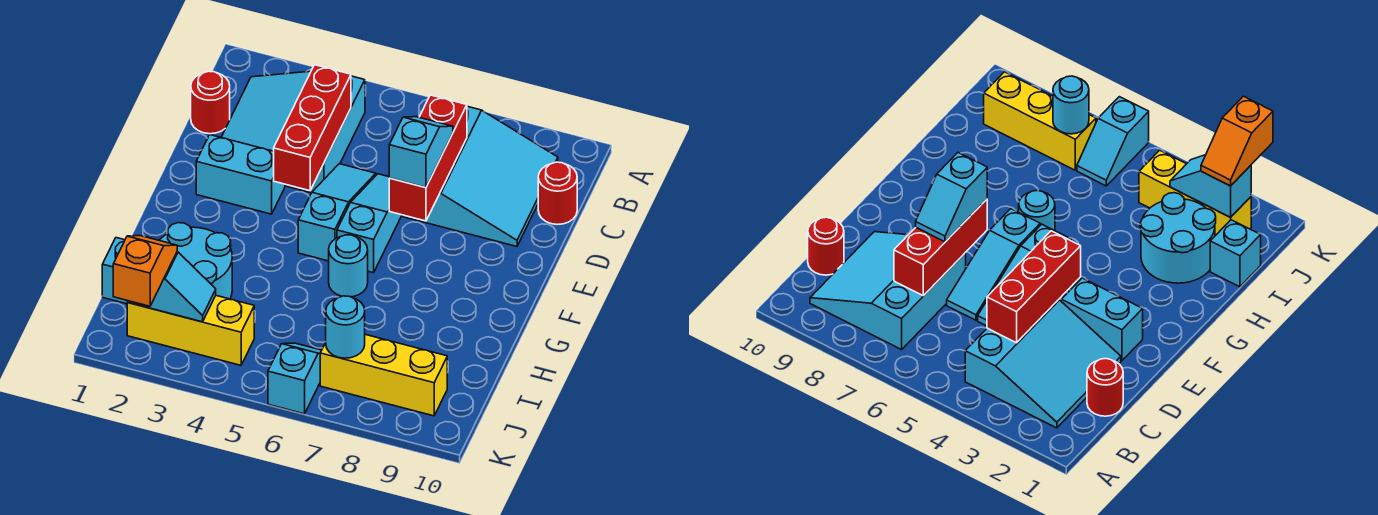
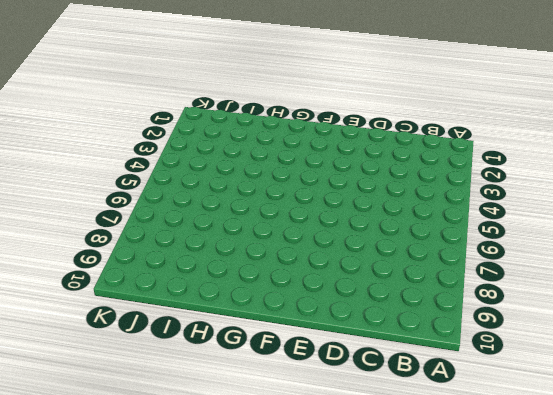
none -> cyan 3x3 slope [221,71,365,193]
none -> cyan 3x3 slope [403,106,558,246]
none -> red 1x1 round brick [191,71,230,134]

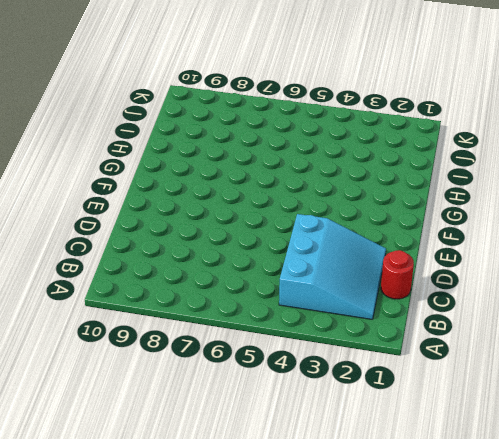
none -> cyan 3x3 slope [403,106,558,246]
none -> red 1x1 round brick [538,162,577,225]
none -> cyan 1x3 slope [298,164,376,261]

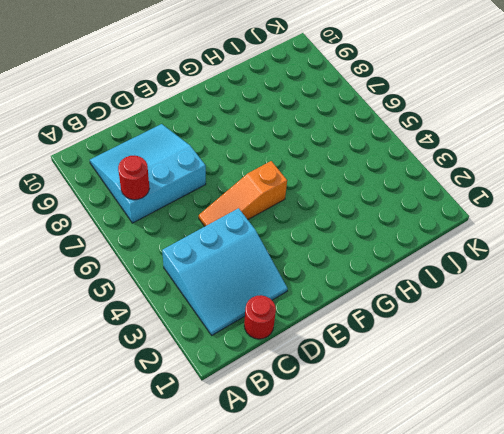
red 1x1 round brick [118,156,149,200] -> red 1x1 round brick moved to [538,162,577,225]
orange 1x3 slope [199,161,287,226] -> cyan 1x3 slope [298,164,376,261]
none -> cyan 1x3 slope [337,174,402,273]
none -> cyan 1x2 brick [196,135,285,214]
none -> cyan 1x1 round brick [329,235,368,297]

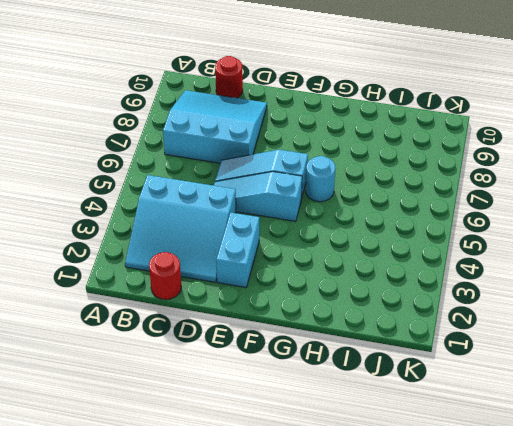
none -> cyan 2x2 round brick [159,223,232,299]
none -> cyan 1x1 brick [102,238,128,304]
none -> yellow 1x3 brick [127,296,254,365]

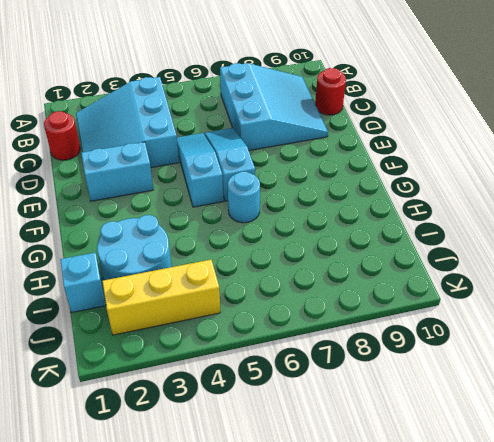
none -> cyan 1x2 slope [268,343,322,414]
none -> yellow 1x3 brick [320,335,447,416]
none -> red 1x3 brick [274,65,351,191]

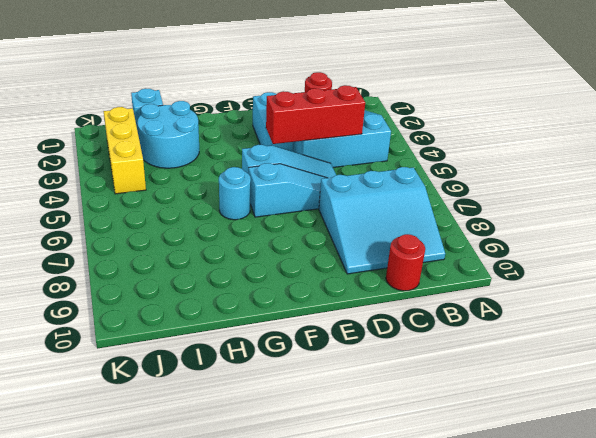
none -> cyan 1x2 slope [268,343,322,414]
none -> yellow 1x3 brick [320,335,447,416]
none -> red 1x3 brick [389,95,467,221]

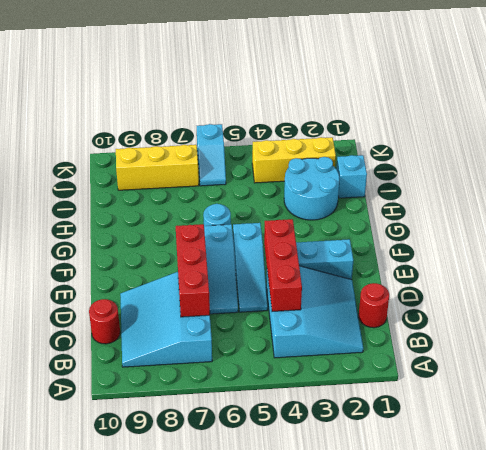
none -> cyan 1x2 slope [127,252,216,322]
none -> cyan 1x1 round brick [326,296,365,358]
none -> cyan 1x2 slope [389,117,453,187]

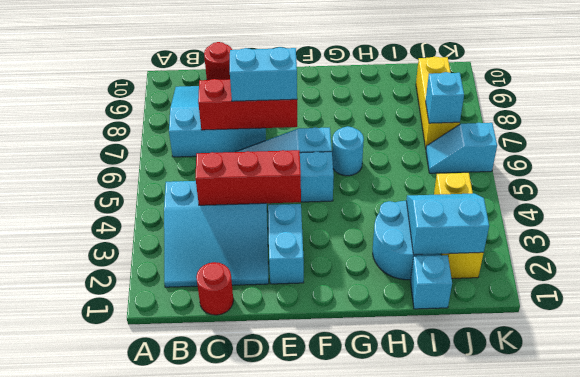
cyan 1x2 brick [230,47,297,101] -> cyan 1x2 slope [389,117,453,187]
cyan 2x2 slope [406,193,489,255] -> cyan 1x2 slope [127,252,216,322]
cyan 1x1 brick [426,72,464,123] -> cyan 1x1 round brick [326,296,365,358]
none -> orange 1x2 slope [113,236,177,306]

